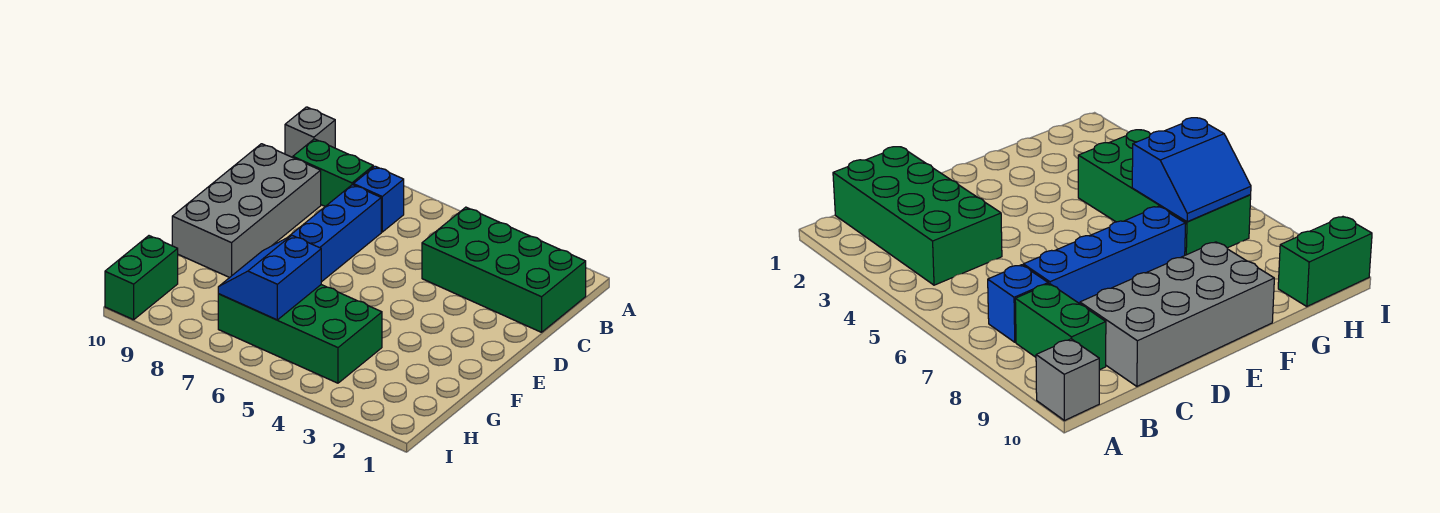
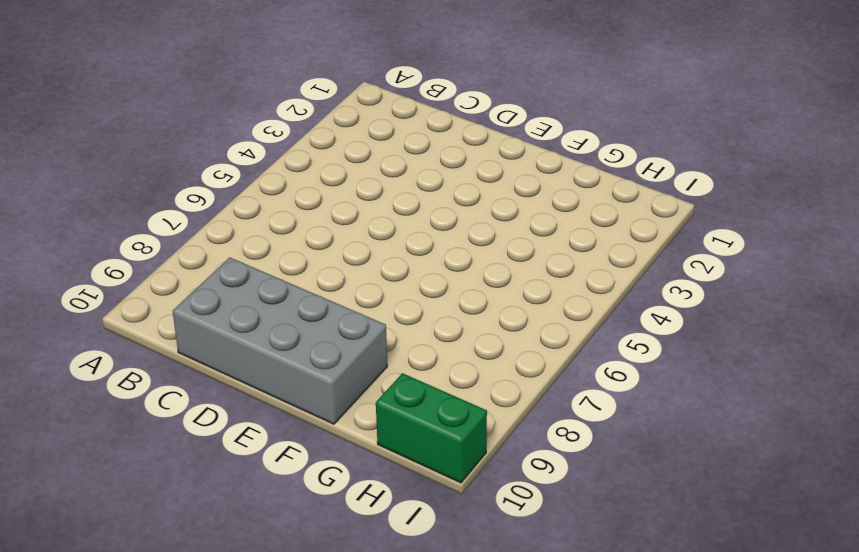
none -> grey 1x1 brick [285,107,335,158]
none -> green 2x4 brick [422,207,586,332]

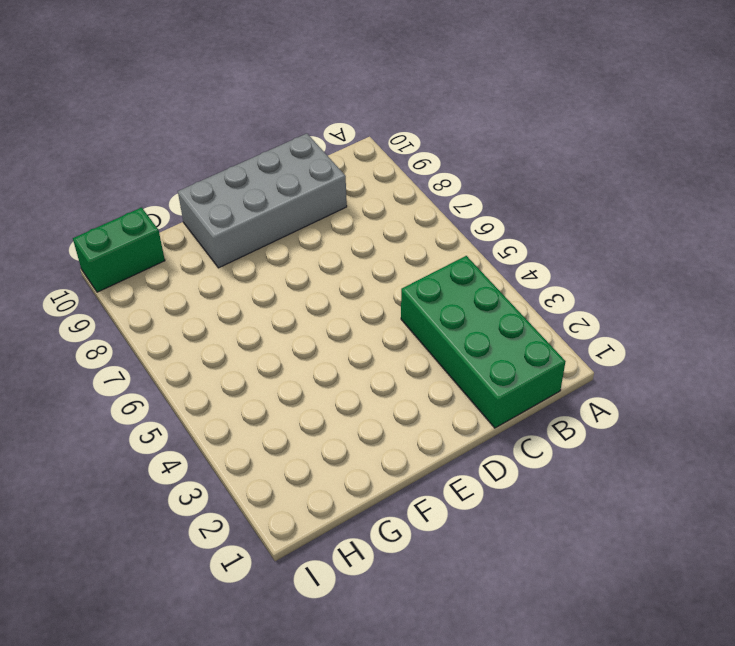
none -> grey 1x1 brick [285,107,335,158]
none -> blue 1x1 brick [353,166,404,232]

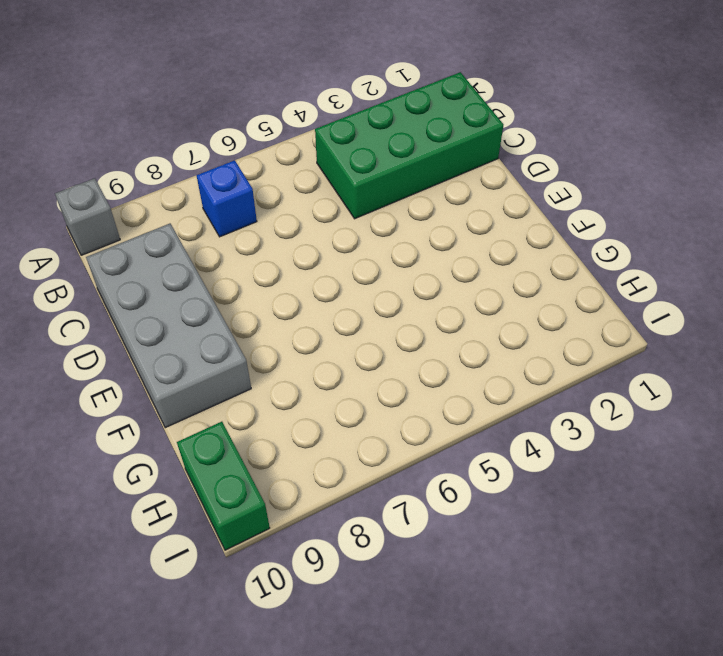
none -> green 1x2 brick [293,139,373,206]
none -> blue 1x4 brick [290,185,381,282]

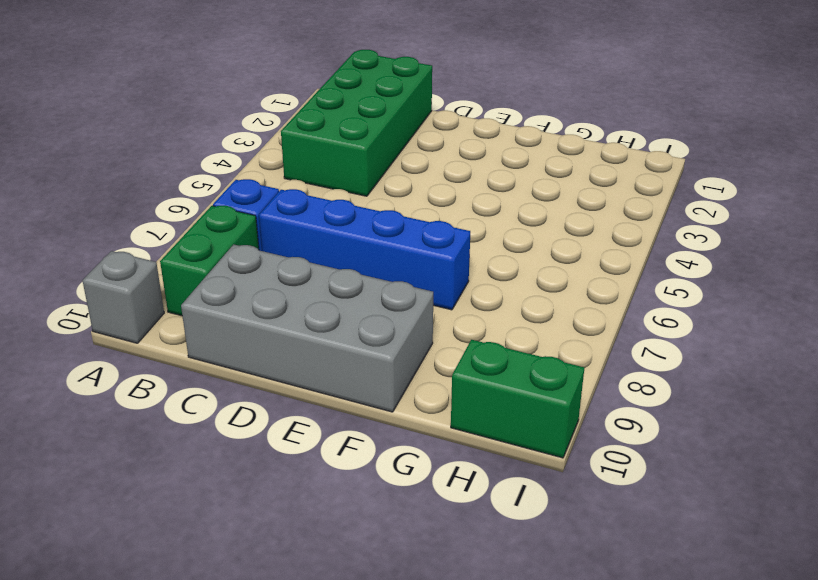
none -> green 2x4 brick [218,285,382,383]
none -> blue 2x2 slope [218,235,321,320]

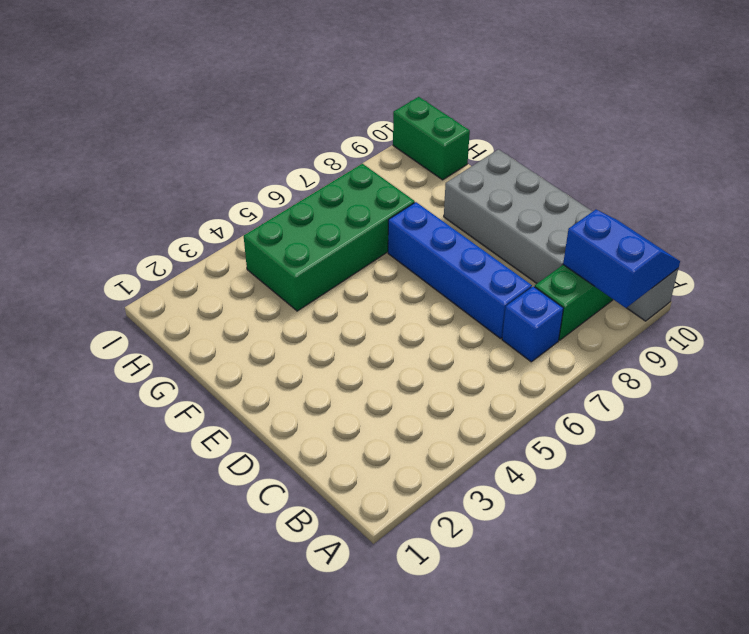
blue 2x2 slope [563,210,680,308] -> blue 2x2 slope moved to [218,235,321,320]
none -> green 2x4 brick [422,207,586,332]

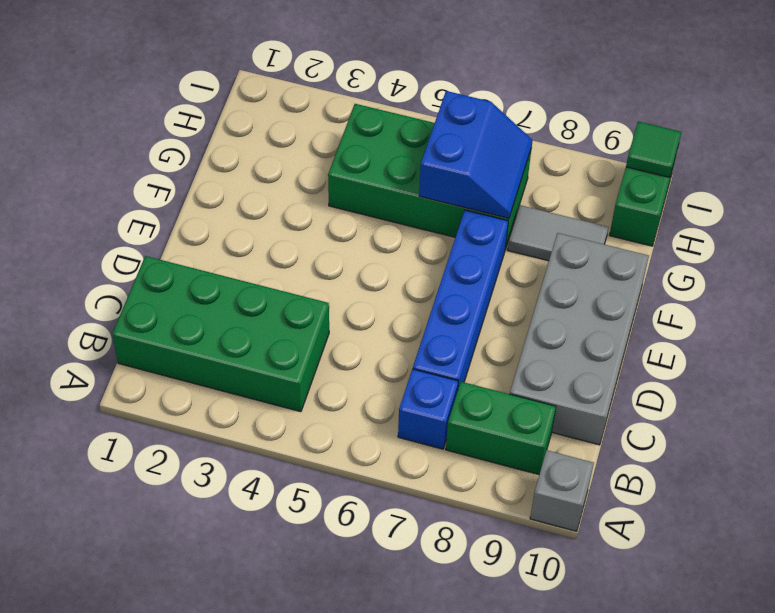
grey 1x2 tile [508,205,608,261] -> none
green 1x1 tile [626,121,681,177] -> none

